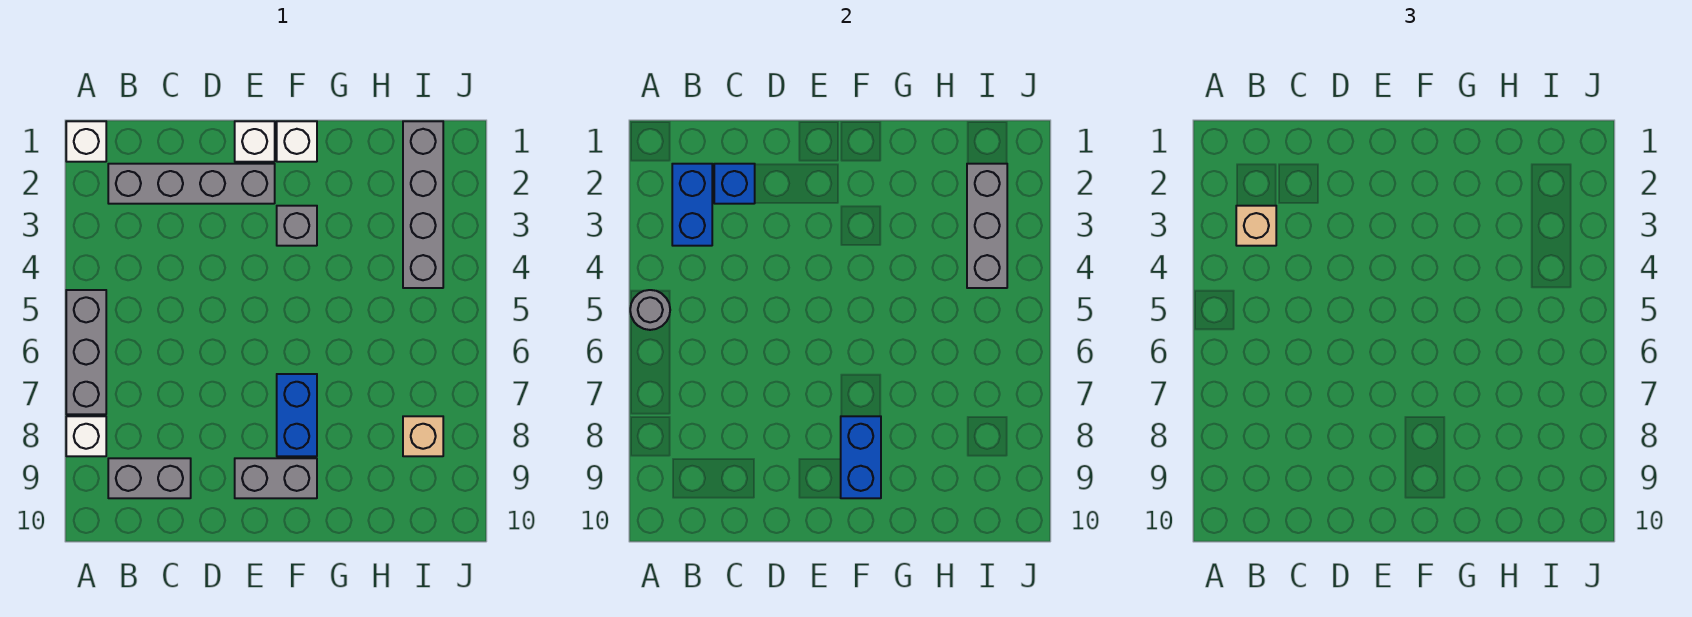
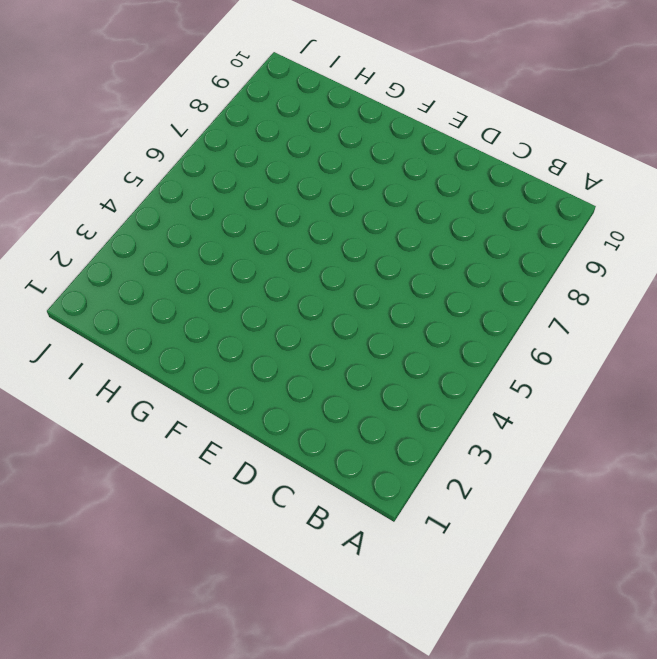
none -> white 1x1 brick [66,121,106,162]
none -> grey 1x3 brick [66,290,106,414]
none -> white 1x1 brick [66,416,106,456]

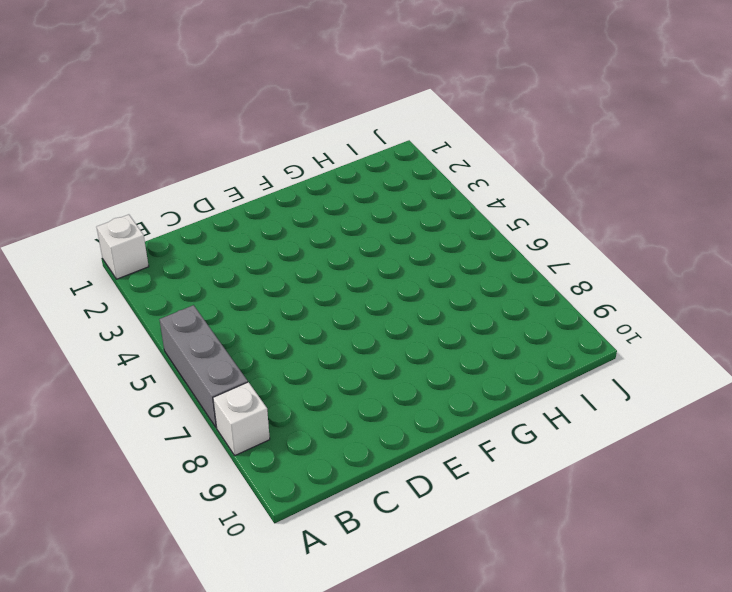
none -> grey 1x4 brick [108,164,275,204]
none -> grey 1x2 brick [108,458,191,498]
none -> white 1x1 brick [235,121,275,162]

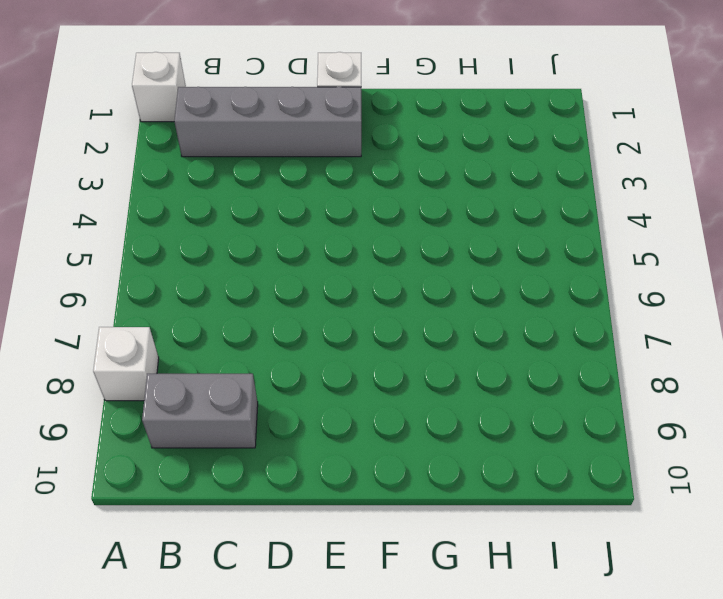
none -> grey 1x3 brick [66,290,106,414]
none -> grey 1x2 brick [235,458,317,498]
none -> white 1x1 brick [277,121,317,162]

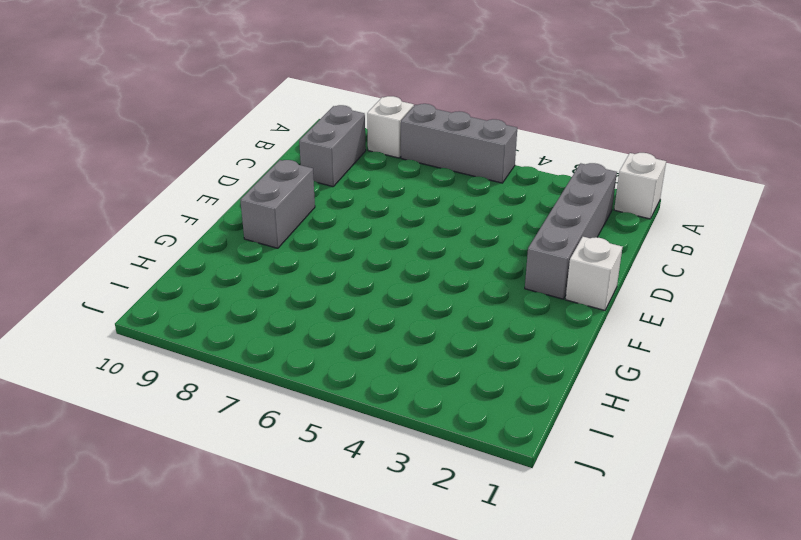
none -> white 1x1 brick [277,121,317,162]
none -> grey 1x1 brick [277,206,317,246]
none -> blue 1x2 brick [277,374,317,456]

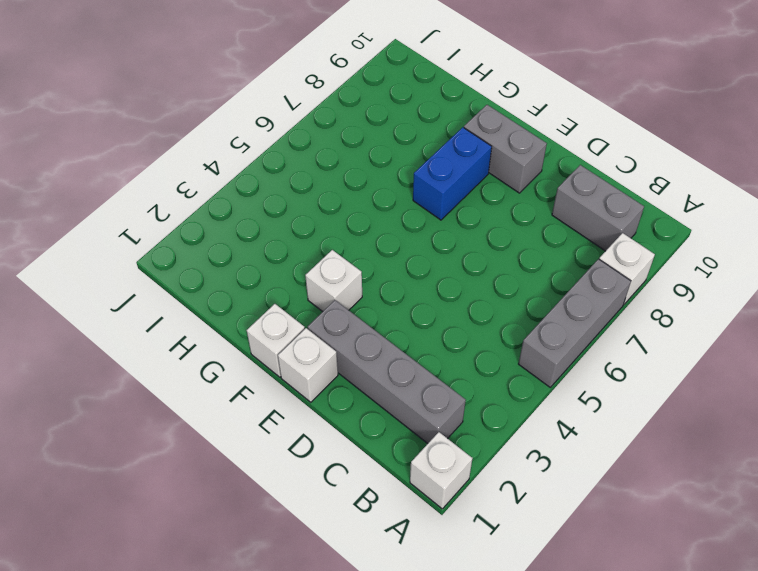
white 1x1 brick [305,250,362,312] -> grey 1x1 brick [277,206,317,246]
none -> grey 1x4 brick [403,121,443,288]
none -> tan 1x1 brick [403,416,443,456]
none -> grey 1x1 round brick [630,290,670,330]

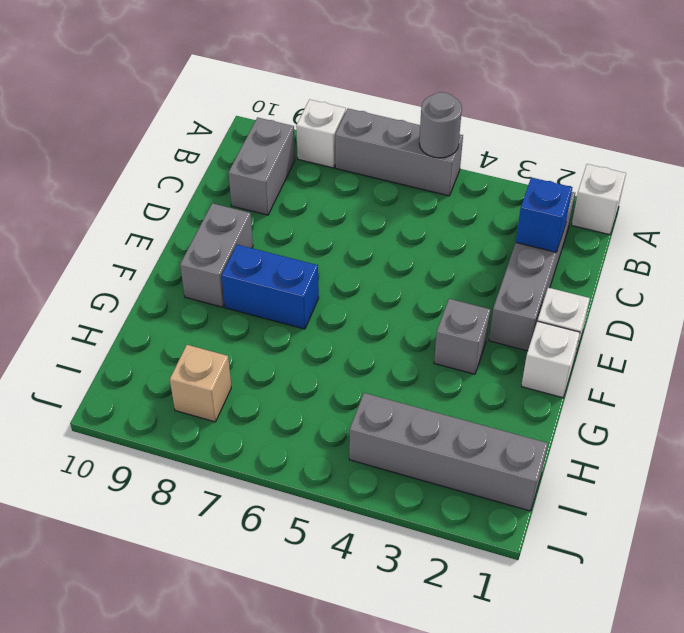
none -> blue 1x2 brick [672,164,712,246]
none -> blue 1x2 brick [841,416,881,498]
none -> grey 1x3 brick [967,164,1007,288]

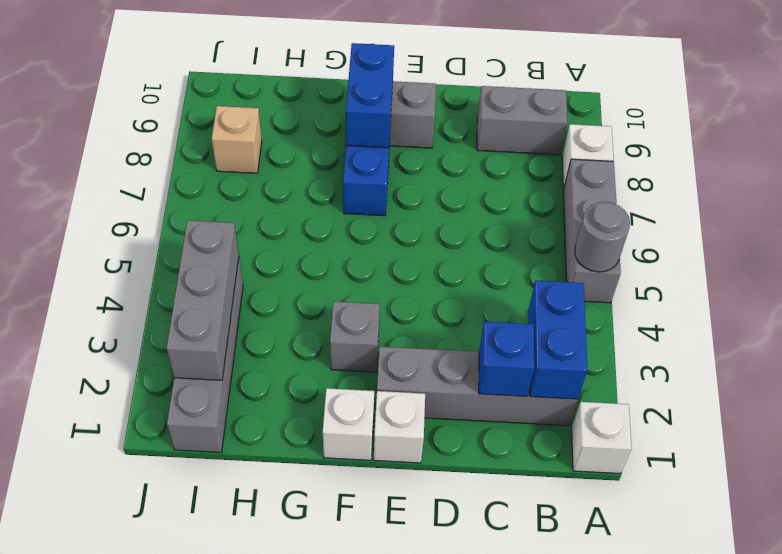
none -> tan 1x1 brick [1236,206,1276,246]

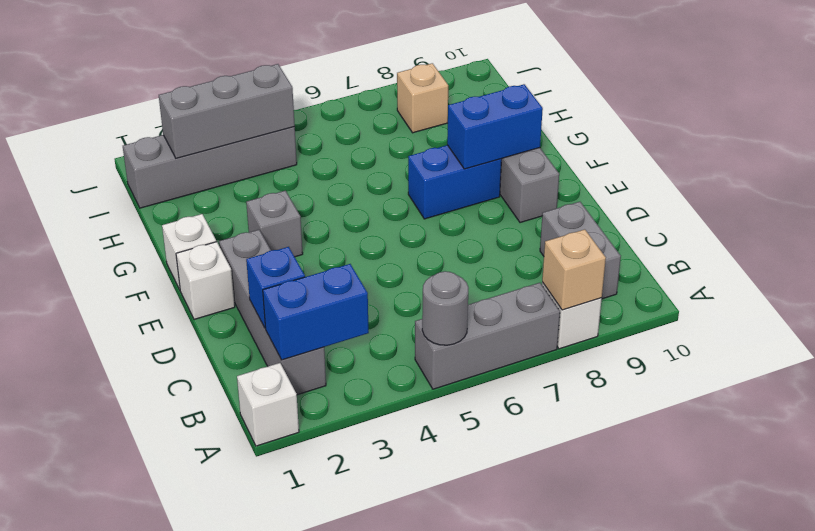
tan 1x1 brick [542,229,606,310] -> tan 1x1 brick moved to [1236,206,1276,246]

